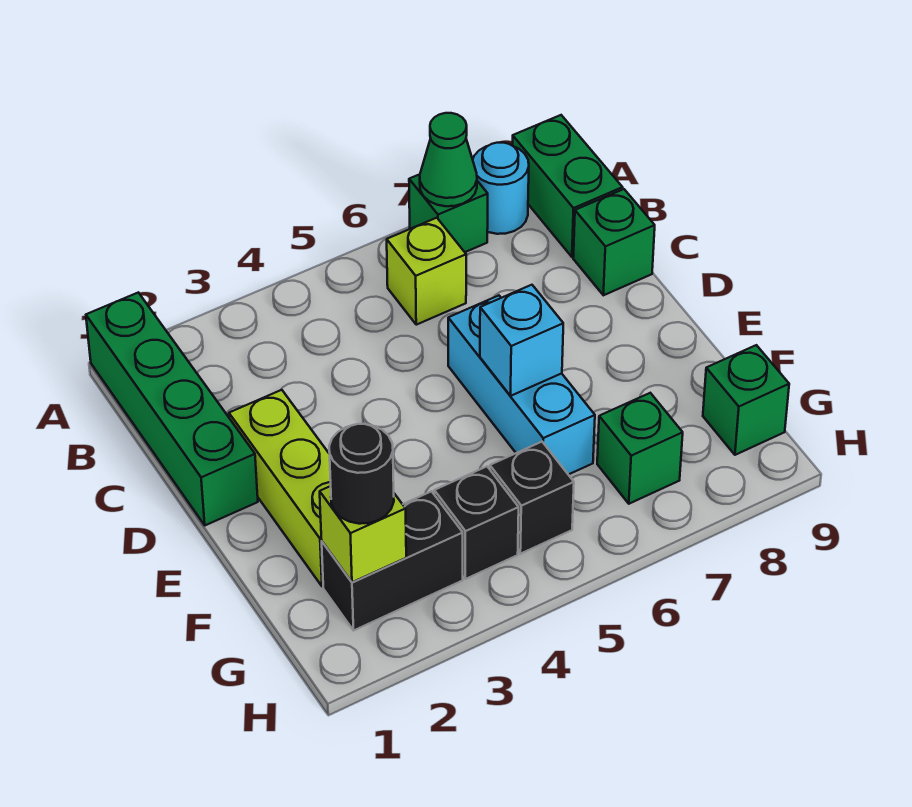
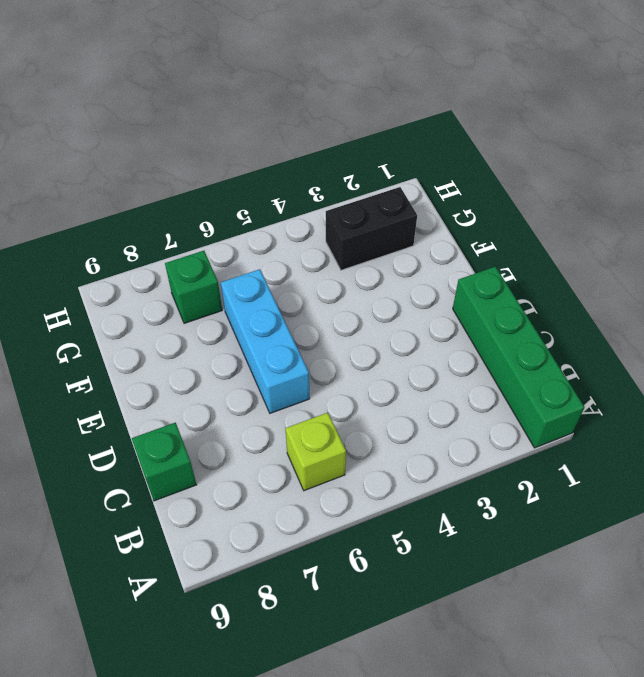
none -> green 1x1 brick [409,174,488,252]
none -> cyan 1x1 round brick [473,143,529,234]
none -> green 1x2 brick [513,115,623,257]

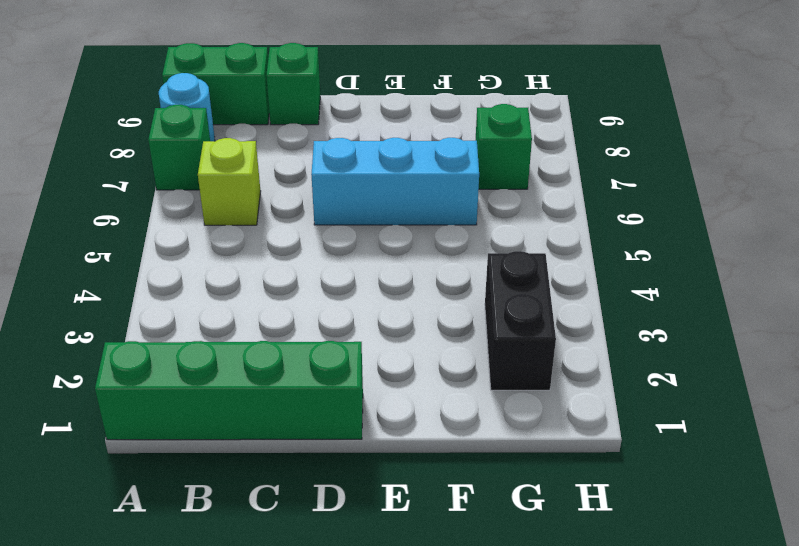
none -> lime 1x3 brick [229,390,331,586]
none -> black 1x1 brick [434,467,519,579]
none -> black 1x1 brick [490,442,574,554]

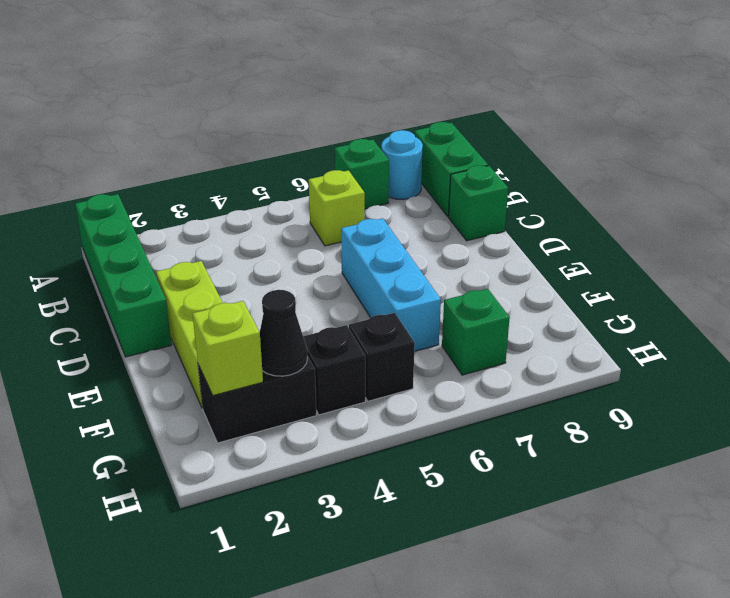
black 1x1 cone [260,290,308,376] -> none
none -> green 1x1 brick [703,345,789,455]
none -> green 1x1 cone [420,113,477,206]
none -> cyan 1x1 brick [480,285,563,396]

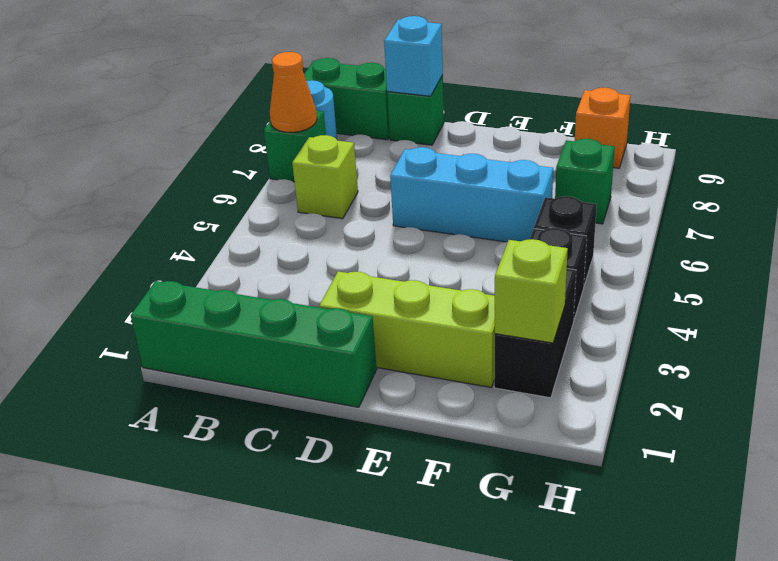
orange 1x1 cone [270,52,317,132] -> green 1x1 cone [420,113,477,206]
cyan 1x1 brick [384,16,443,96] -> cyan 1x1 brick moved to [480,285,563,396]
orange 1x1 brick [575,88,631,168] -> green 1x1 brick [703,345,789,455]
none -> black 1x1 round brick [329,424,394,524]

